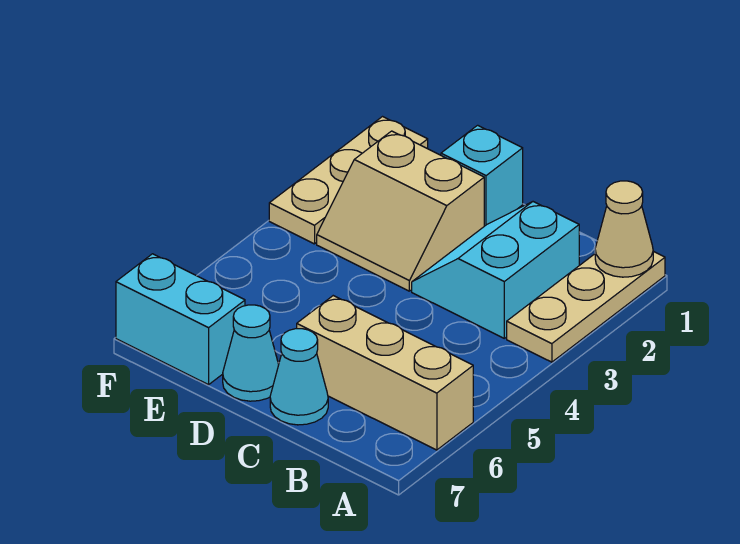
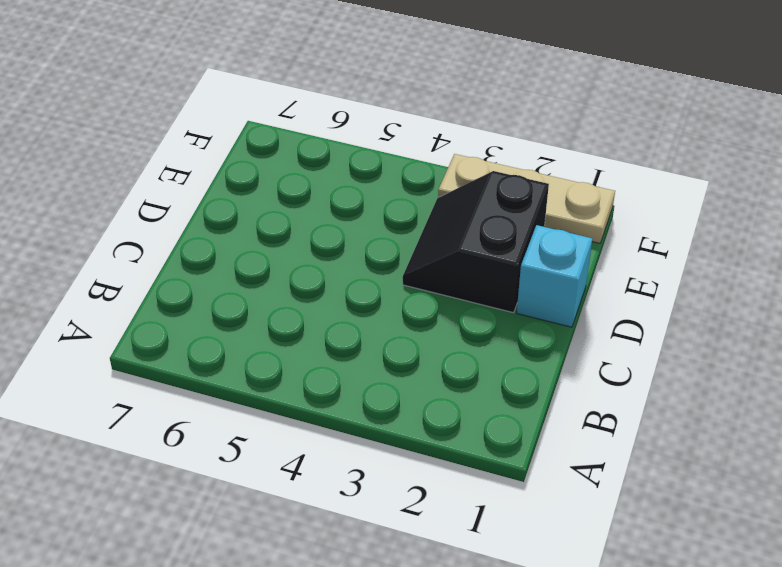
black 2x2 slope [403,171,549,313] -> tan 2x2 slope [317,131,484,291]
none -> tan 1x3 plate [507,251,665,362]
none -> tan 1x3 brick [297,296,473,450]

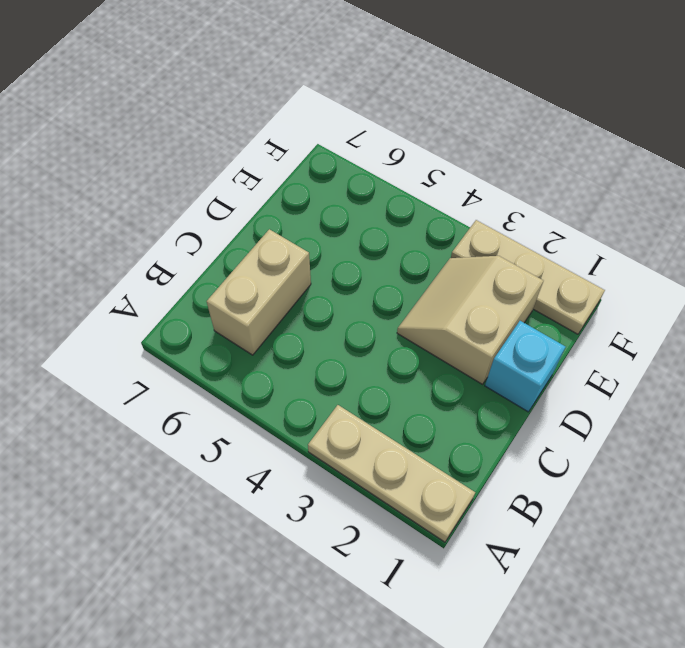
tan 1x2 brick [207,229,311,355] -> tan 1x3 brick [297,296,473,450]
none -> cyan 2x2 slope [412,202,579,338]
none -> cyan 1x1 cone [270,329,328,425]

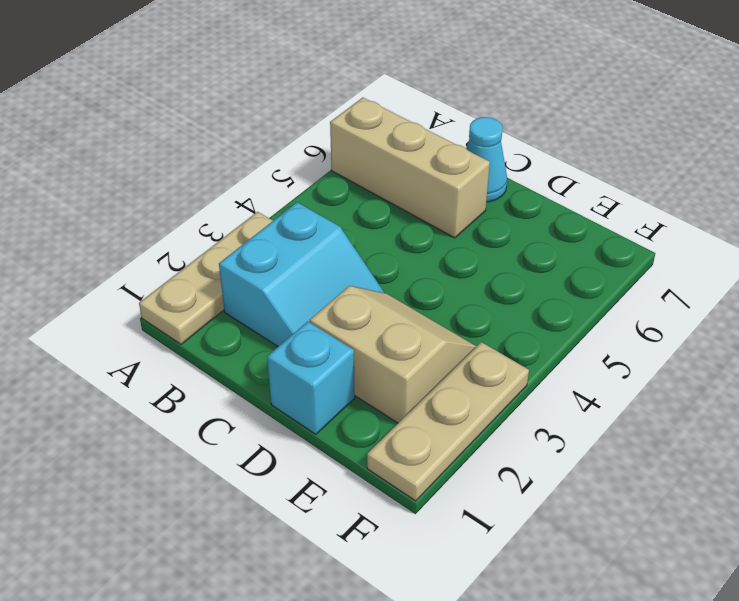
none -> cyan 1x1 cone [223,305,279,401]
none -> cyan 1x2 brick [116,254,245,385]

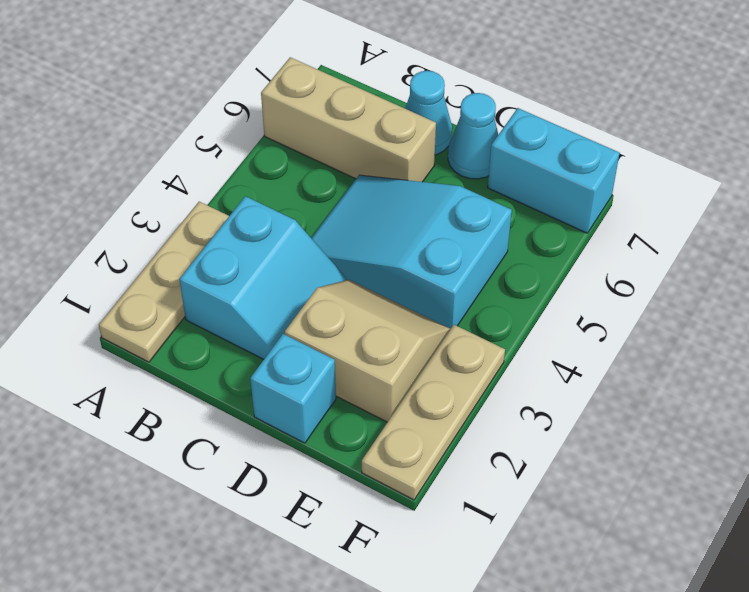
cyan 2x3 slope [311,175,512,329] -> none
none -> tan 1x1 cone [595,181,653,277]

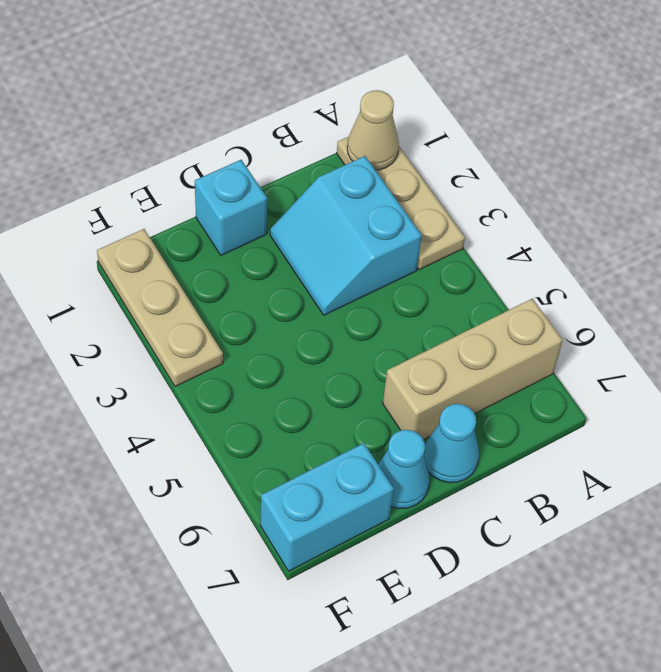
none -> tan 2x2 slope [317,131,484,291]

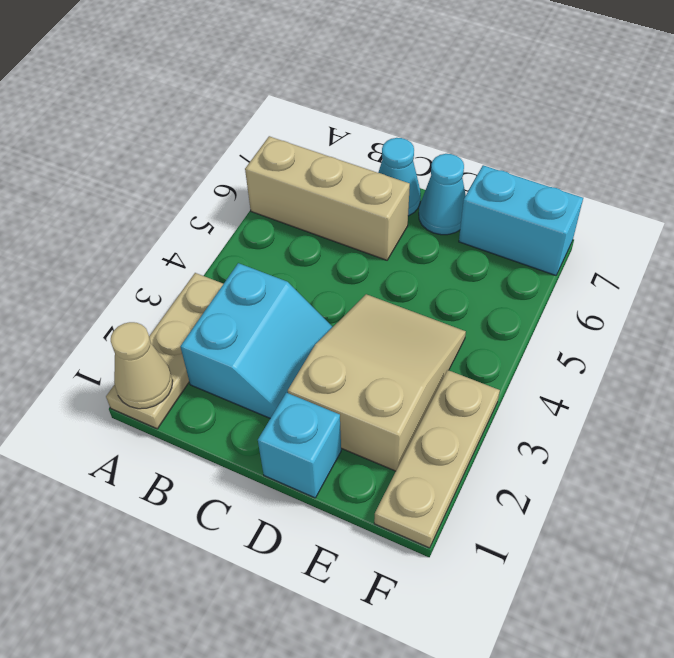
tan 2x3 slope [288,294,466,471] -> tan 2x2 slope [317,131,484,291]

